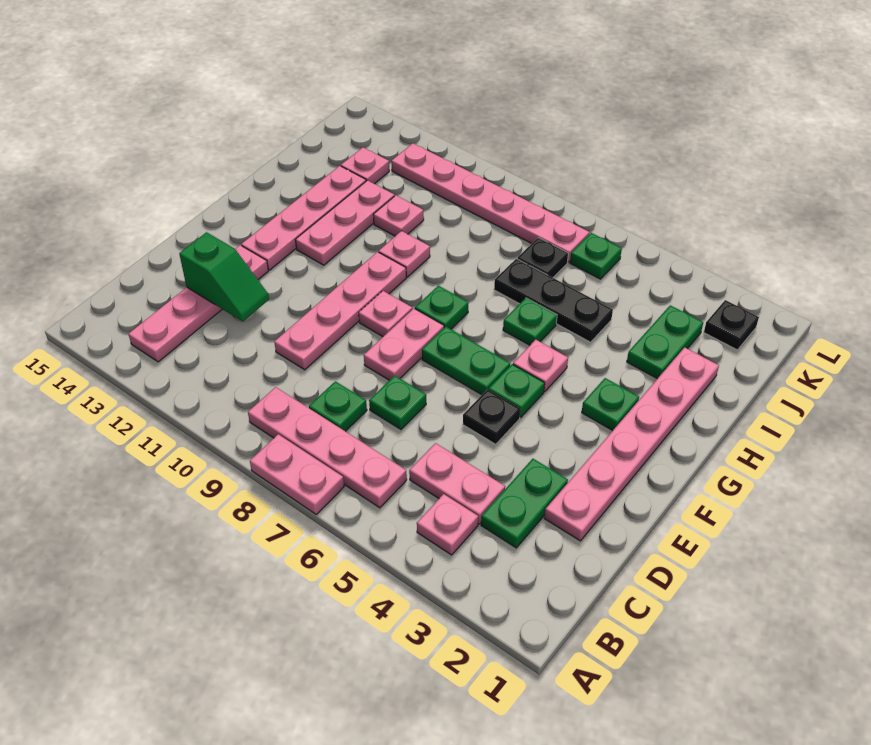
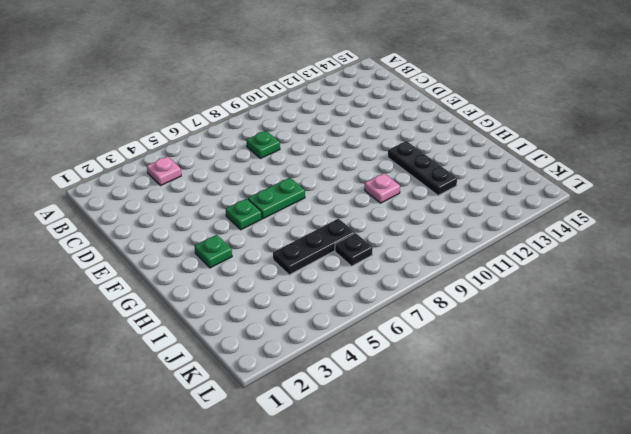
black 1x3 plate [388,141,457,196] -> pink 1x3 plate [295,180,394,265]
none -> pink 1x2 plate [250,434,344,514]
none -> pink 1x4 plate [248,387,407,508]
none -> pink 1x4 plate [128,245,268,362]
none -> green 1x2 plate [481,459,568,548]

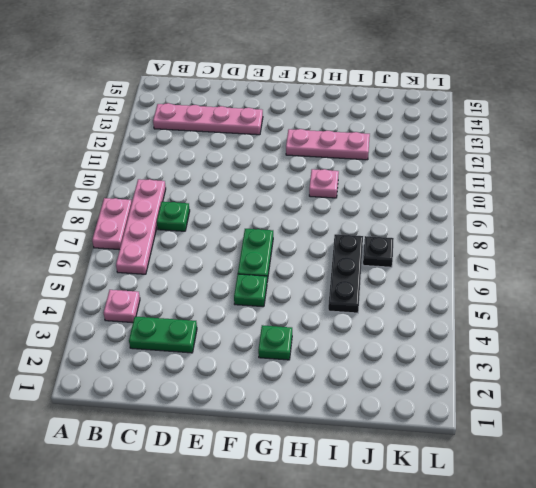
none -> pink 1x2 plate [409,443,505,524]
none -> pink 1x6 plate [544,347,719,541]
none -> green 1x1 plate [369,376,426,429]
none -> pink 1x4 plate [274,252,406,370]

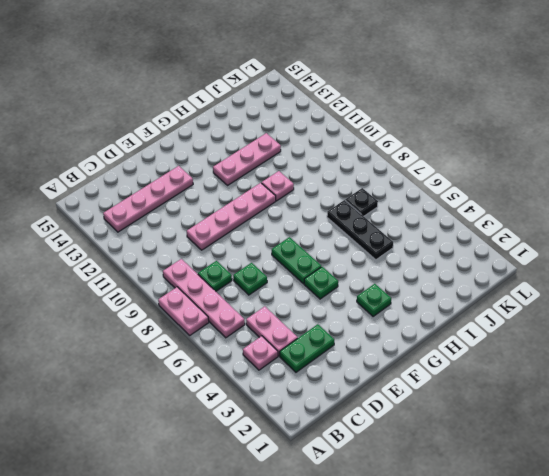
none -> pink 1x6 plate [544,347,719,541]
none -> black 1x1 plate [463,390,520,444]
none -> pink 1x2 plate [364,309,444,380]
none -> pink 1x1 plate [359,291,412,337]

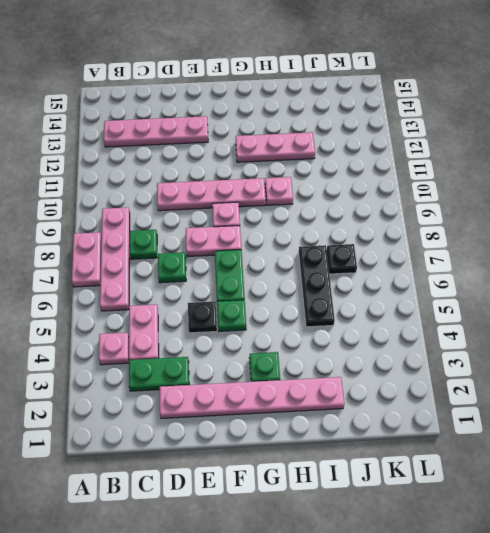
none -> pink 1x4 plate [241,166,366,270]
none -> pink 1x1 plate [513,340,568,392]
none -> green 1x1 plate [415,286,468,329]
none -> green 1x1 plate [503,298,557,345]

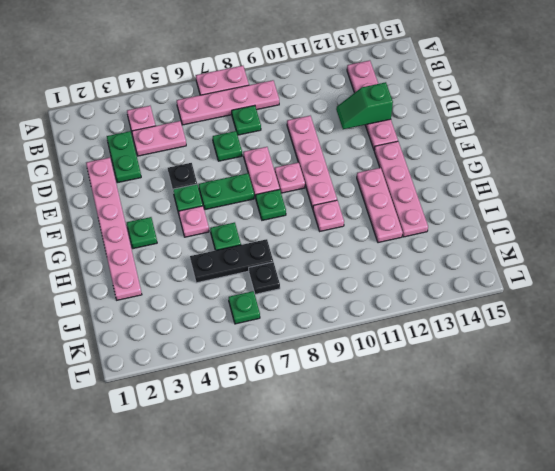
none -> green 1x2 plate [627,305,703,379]
none -> pink 1x1 plate [373,195,424,236]
none -> pink 1x1 plate [341,148,389,184]
none -> black 1x1 plate [704,300,759,350]

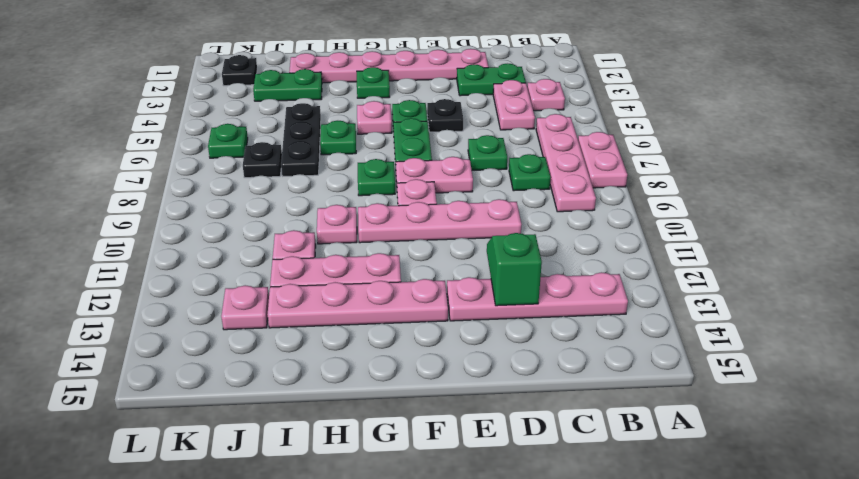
none -> pink 1x6 plate [392,143,590,262]

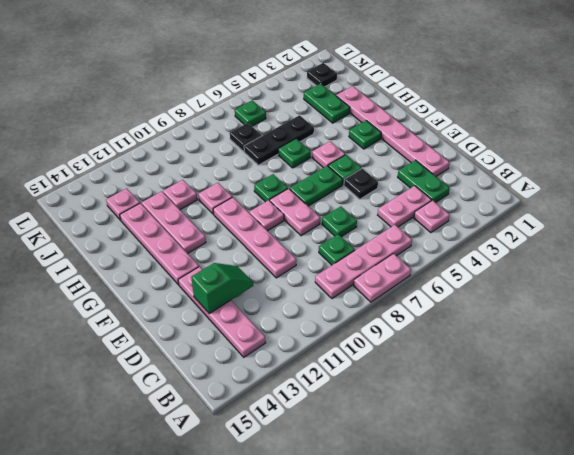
none -> pink 1x6 plate [392,143,590,262]

